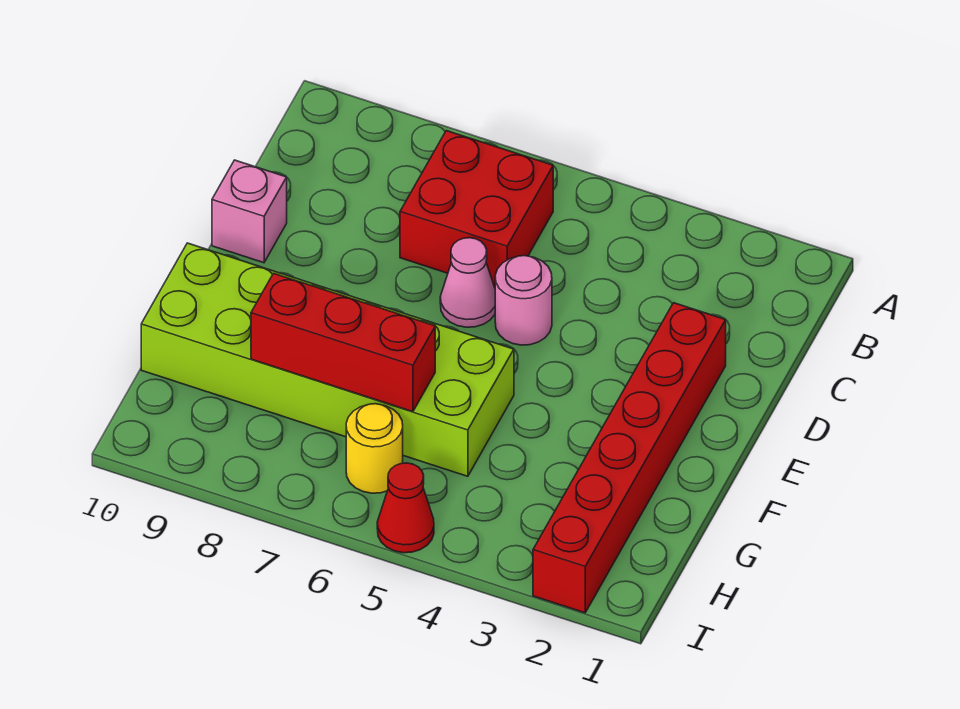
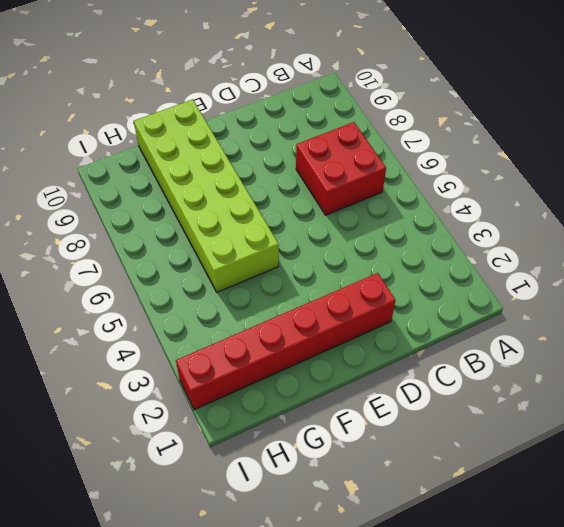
none -> pink 1x1 round brick [495,256,552,345]
none -> pink 1x1 cone [440,238,495,327]

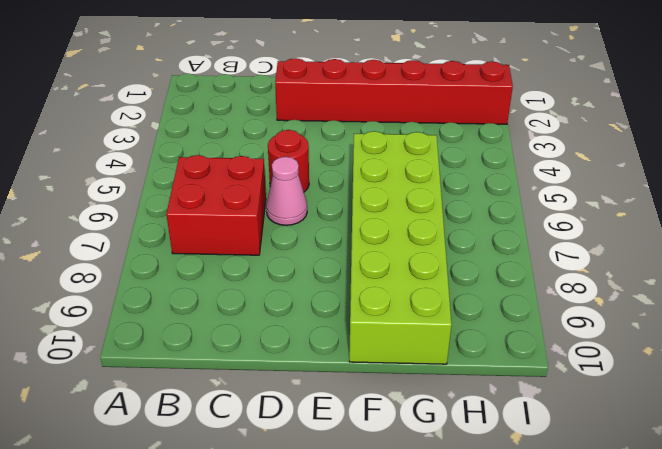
red 1x1 round brick [268,130,309,192] -> pink 1x1 round brick [495,256,552,345]
none -> pink 1x1 brick [212,160,287,263]
none -> yellow 1x1 round brick [346,404,403,493]

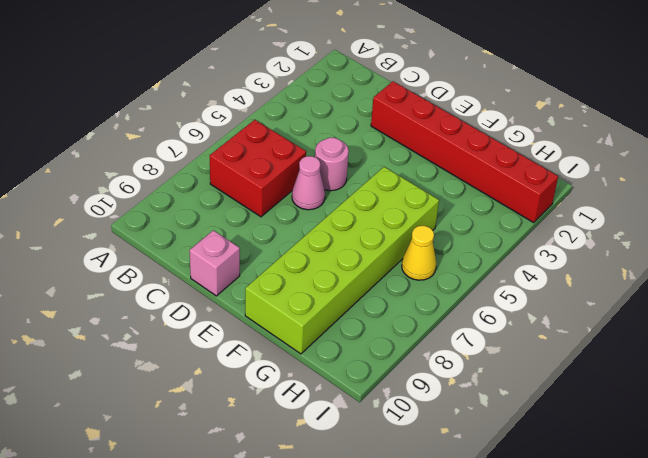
yellow 1x1 cone [402,226,436,280] -> yellow 1x1 round brick [346,404,403,493]
none -> red 1x1 cone [377,463,434,553]
none -> red 1x3 brick [251,273,435,412]

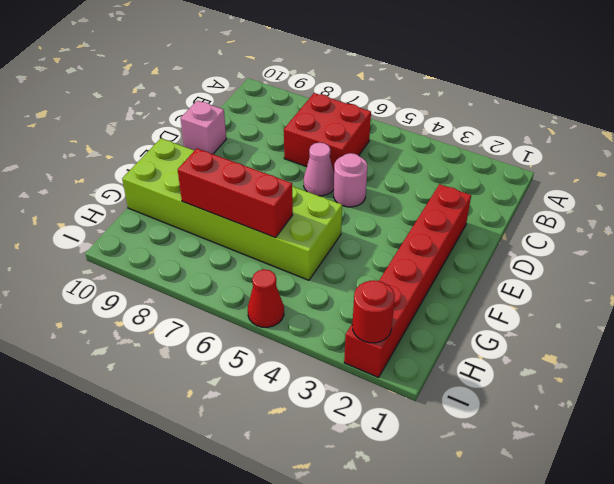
red 1x1 round brick [353,280,395,343] -> none
none -> yellow 1x1 round brick [346,404,403,493]

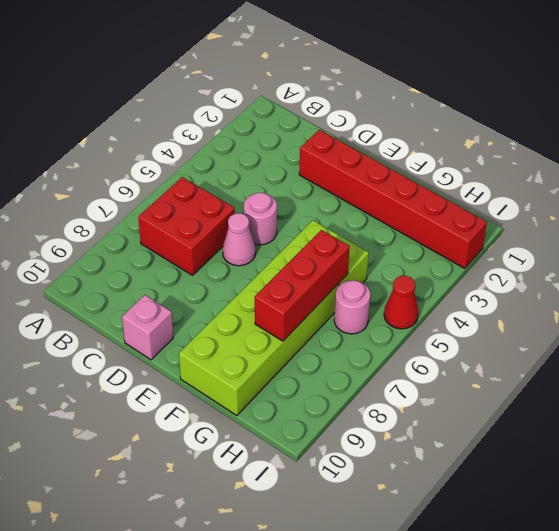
pink 1x1 round brick [334,280,370,334] -> yellow 1x1 round brick [346,404,403,493]

